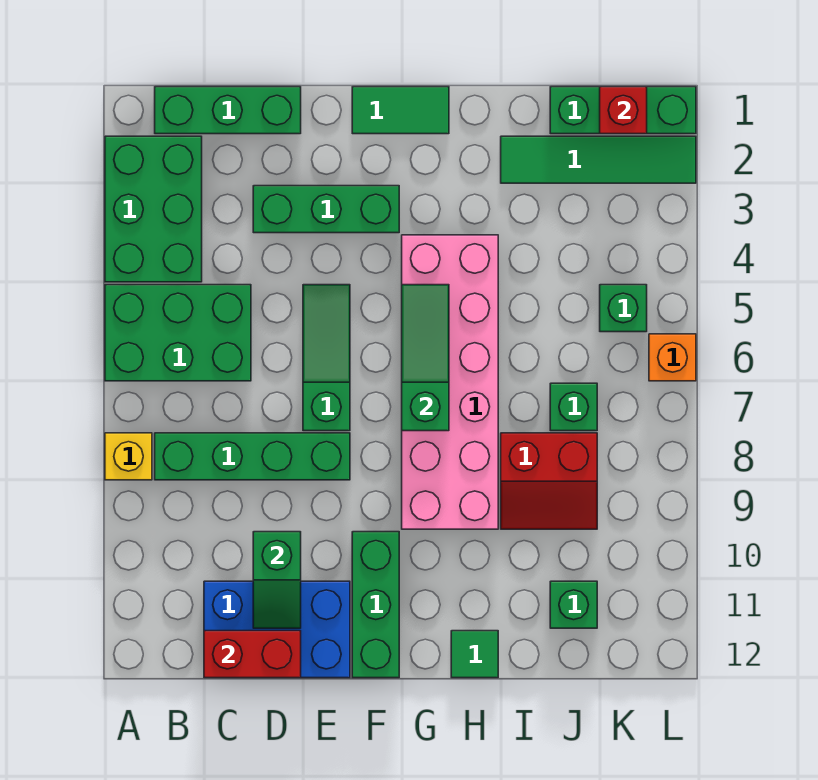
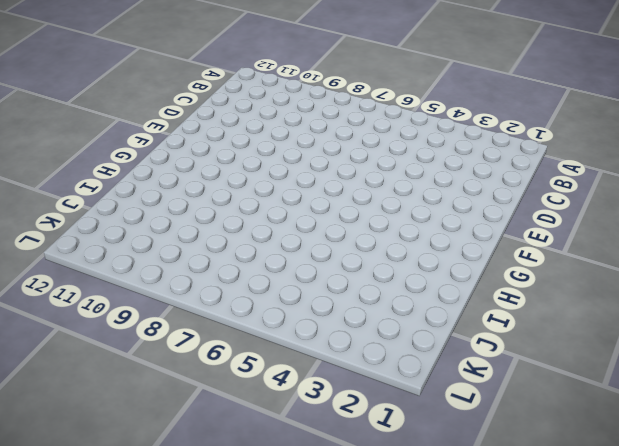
none -> green 2x3 brick [105,136,202,282]
none -> green 2x3 brick [105,285,251,381]
none -> yellow 1x1 brick [105,433,152,480]

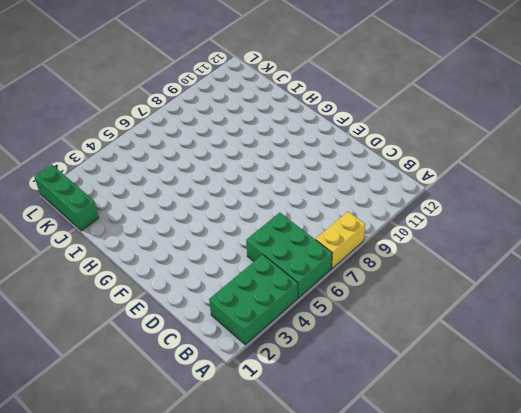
yellow 1x2 brick [316,212,365,268] -> yellow 1x1 brick [105,433,152,480]
none -> green 1x3 brick [155,87,301,134]
none -> green 1x4 brick [155,433,350,480]
none -> blue 2x3 brick [204,581,350,678]

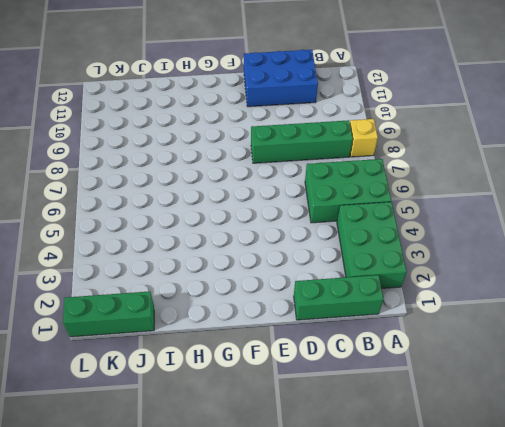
none -> green 1x3 brick [253,186,399,233]
none -> green 1x3 slope [303,285,350,431]
none -> green 1x2 tile [352,87,449,134]

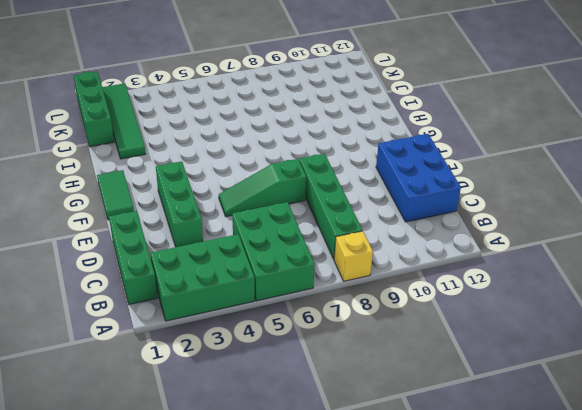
none -> green 1x3 brick [352,532,399,678]
none -> pink 2x6 brick [402,235,498,529]
none -> green 1x1 tile [451,631,498,678]

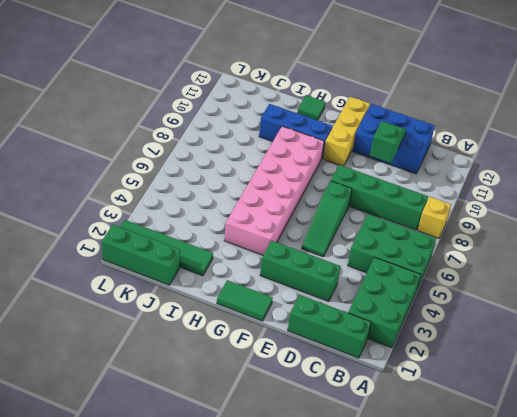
yellow 1x3 brick [323,97,370,166] -> green 1x3 brick [352,532,399,678]
blue 1x3 brick [259,104,332,158] -> none
none -> red 2x2 slope [501,433,597,529]
none -> green 1x1 brick [550,383,597,431]
none -> green 1x1 brick [550,581,597,628]

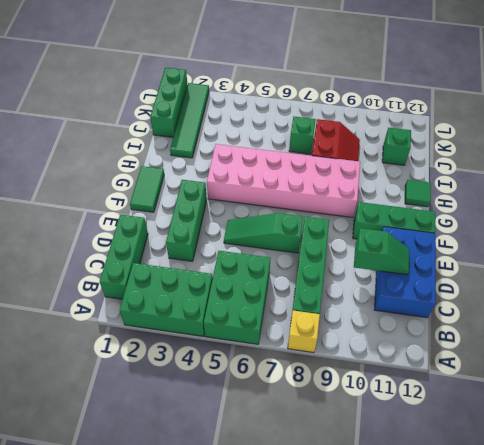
none -> green 1x1 brick [600,285,647,332]
none -> orange 1x1 brick [649,334,696,381]
none -> red 1x2 brick [204,631,301,678]

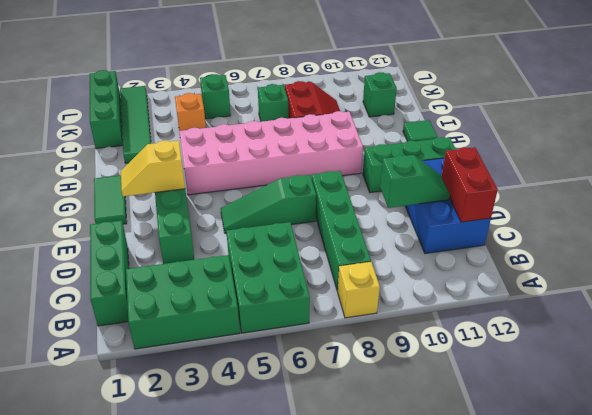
yellow 1x2 slope [121,141,185,196] -> none
orange 1x1 brick [175,93,206,131] -> orange 1x1 brick moved to [649,334,696,381]
none -> green 1x3 slope [402,285,449,431]
none -> red 1x1 brick [600,87,647,134]

